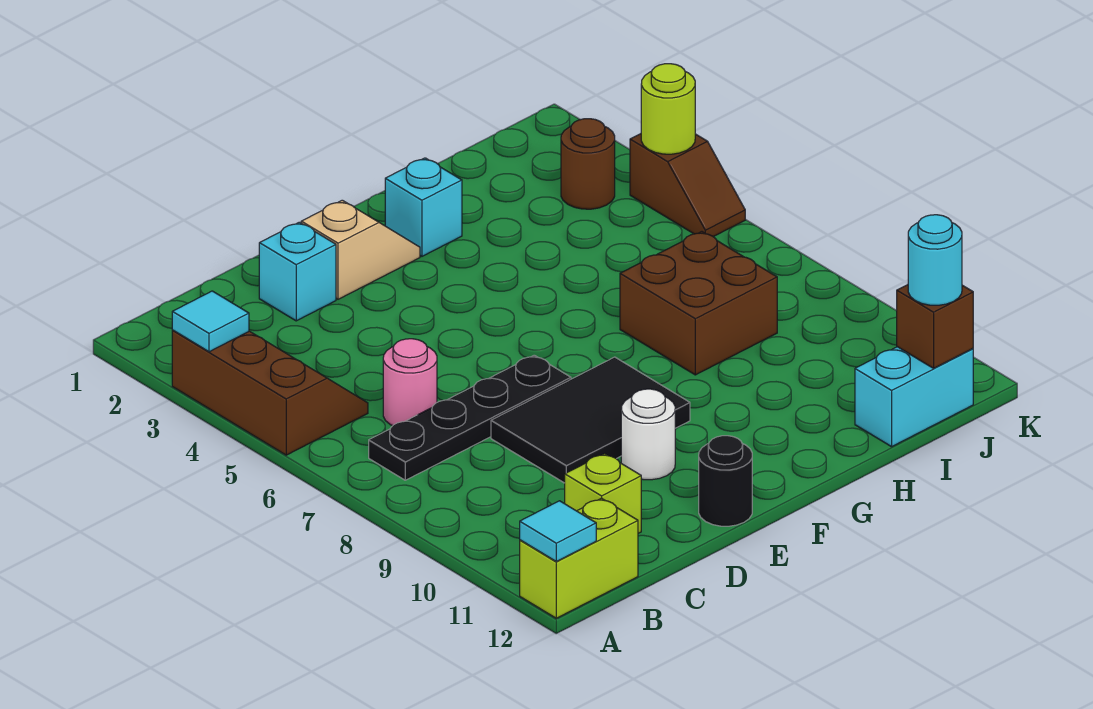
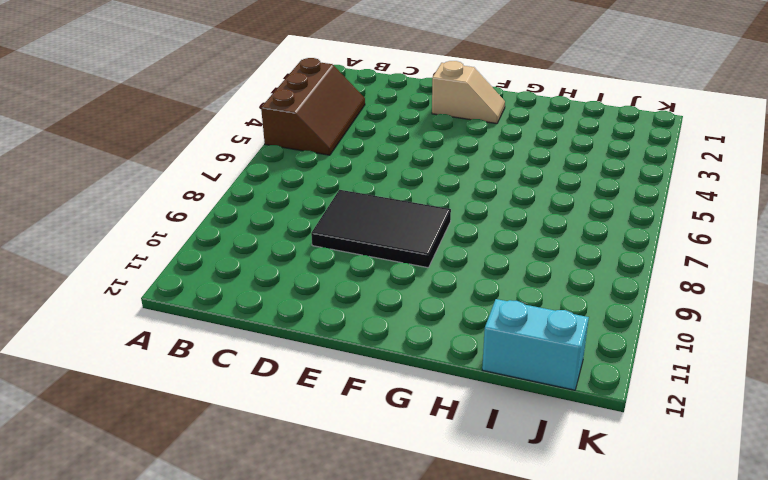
none -> lime 1x2 brick [520,498,638,618]
none -> black 1x4 plate [369,355,571,480]
none -> pink 1x1 round brick [383,339,437,426]

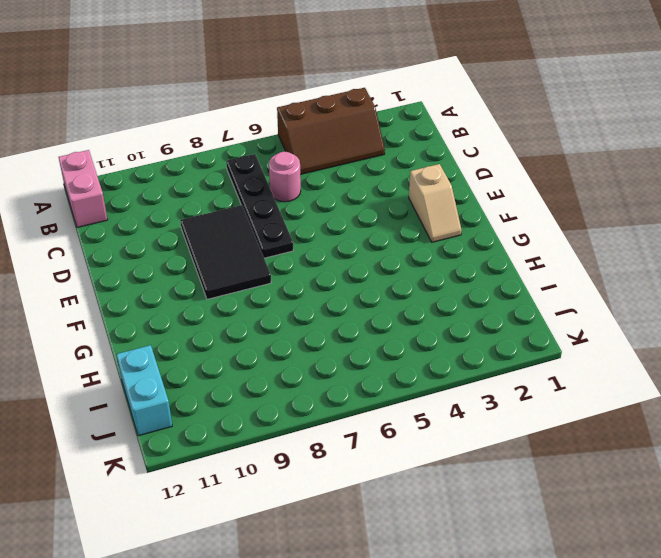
pink 1x2 brick [59,150,107,227] -> lime 1x2 brick [520,498,638,618]
none -> lime 1x1 brick [565,454,641,533]
none -> cyan 1x1 brick [259,222,336,321]
none -> white 1x1 round brick [621,389,675,480]

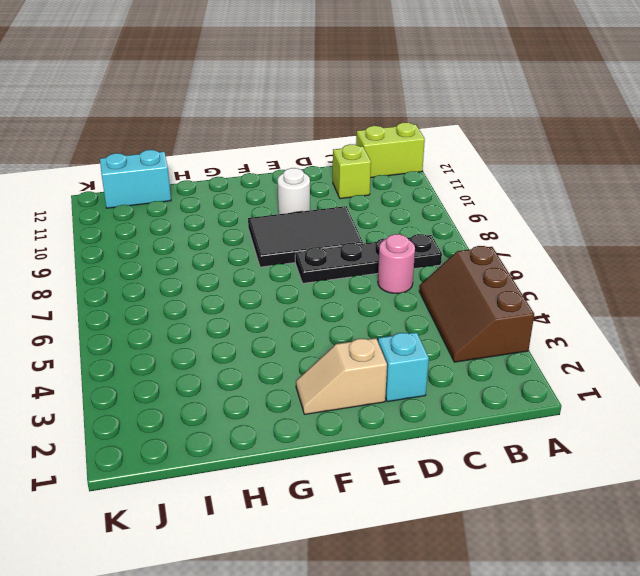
none -> black 1x1 round brick [699,436,752,526]
none -> cyan 1x1 brick [385,158,462,256]
none -> brown 2x2 brick [620,232,777,375]

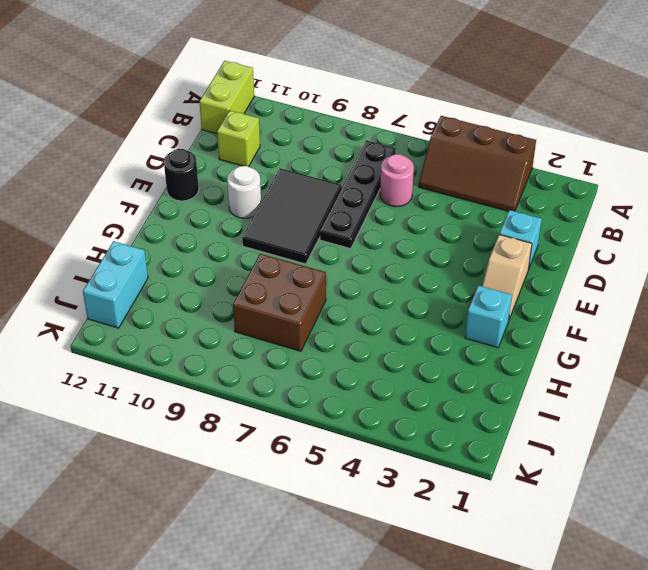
none -> brown 1x1 round brick [561,119,615,209]
none -> brown 1x2 slope [630,134,745,237]
none -> cyan 1x1 tile [172,291,249,352]

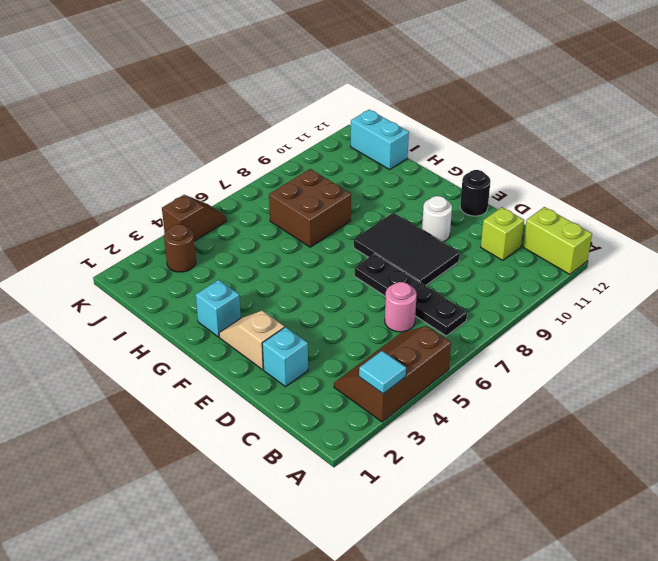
none -> cyan 1x1 tile [520,501,596,561]
none -> brown 1x1 brick [897,285,973,368]
none -> lime 1x1 round brick [641,64,695,154]

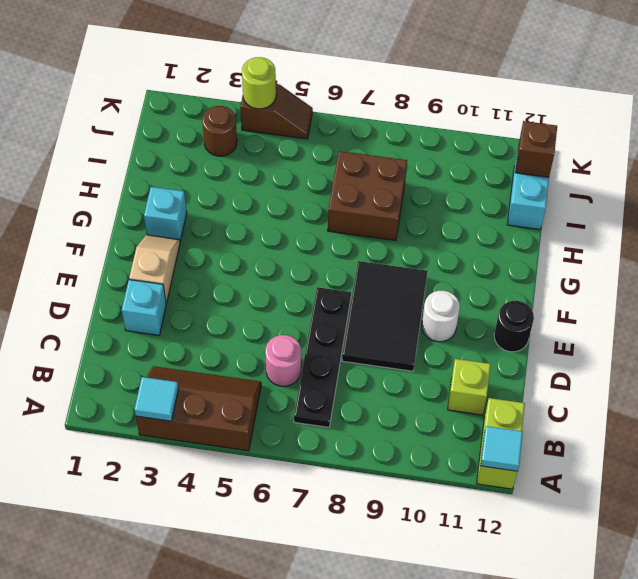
none -> cyan 1x1 round brick [908,215,962,305]

